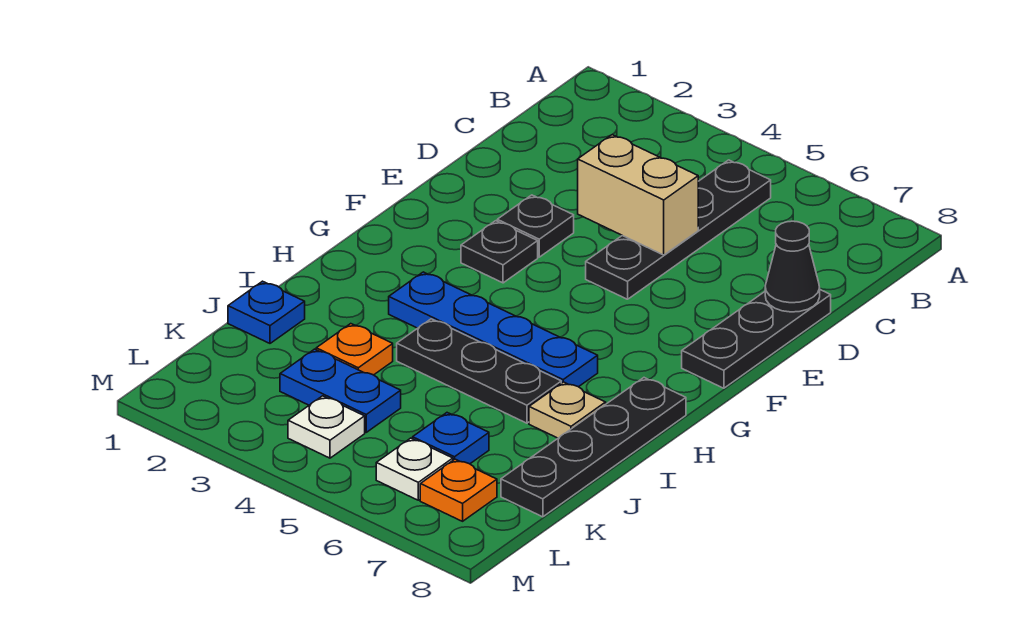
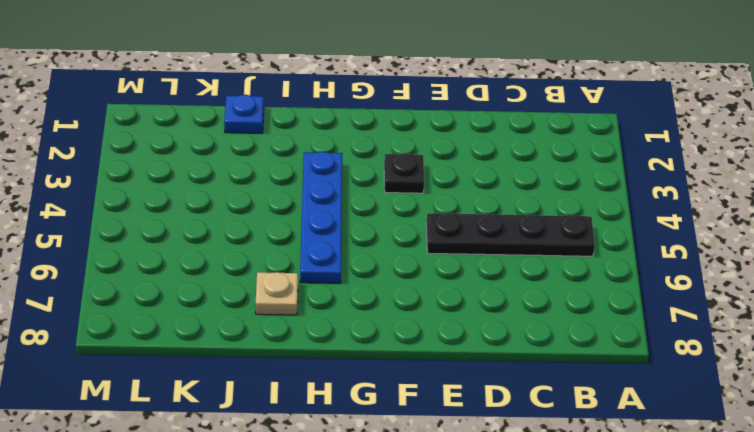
none -> black 1x3 plate [682,290,831,388]
none -> black 1x1 plate [497,195,574,257]
none -> black 1x4 plate [501,378,686,517]

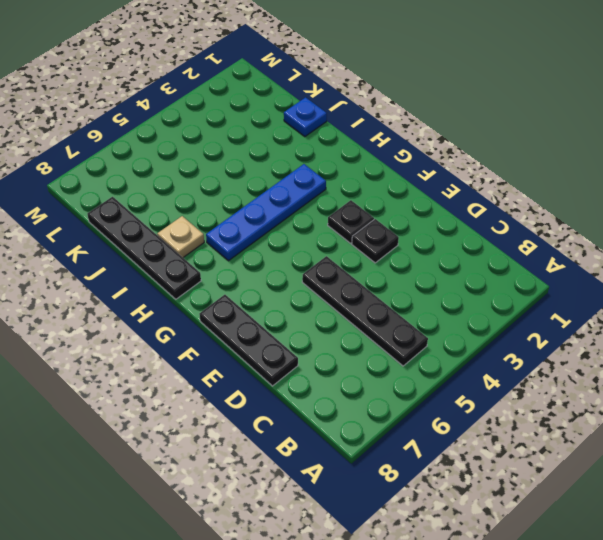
none -> black 1x3 plate [397,319,561,423]
none -> orange 1x1 plate [316,324,393,375]
none -> blue 1x2 plate [280,349,401,432]

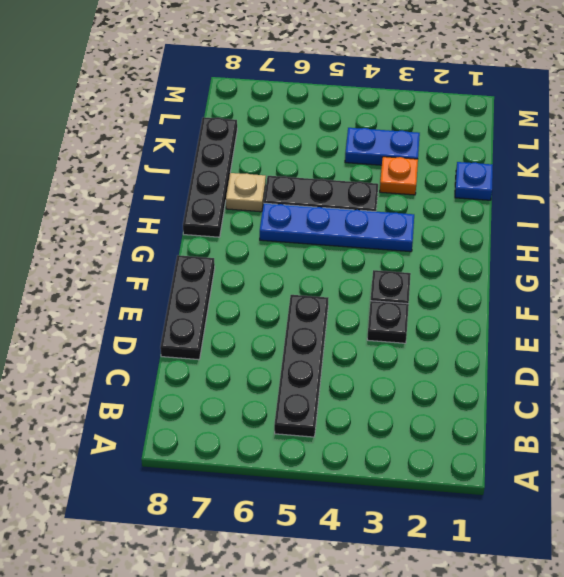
none -> blue 1x1 plate [413,413,489,464]
none -> white 1x1 plate [288,396,365,458]
none -> white 1x1 plate [376,438,453,500]

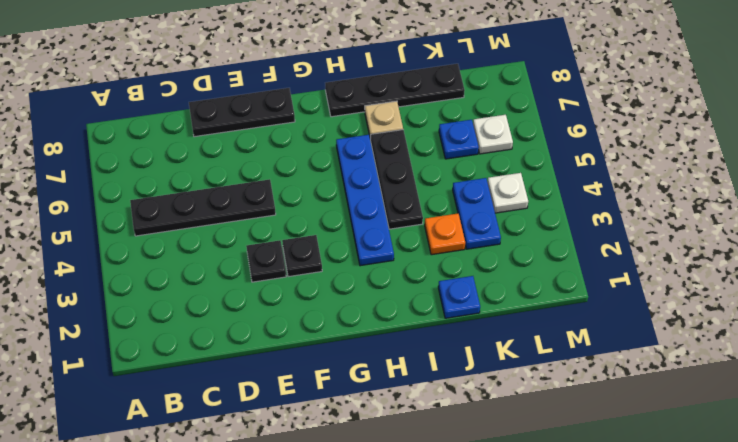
none -> orange 1x1 plate [420,459,497,521]
none -> tan 1x2 brick [578,135,698,255]
none -> black 1x1 cone [765,221,820,312]

